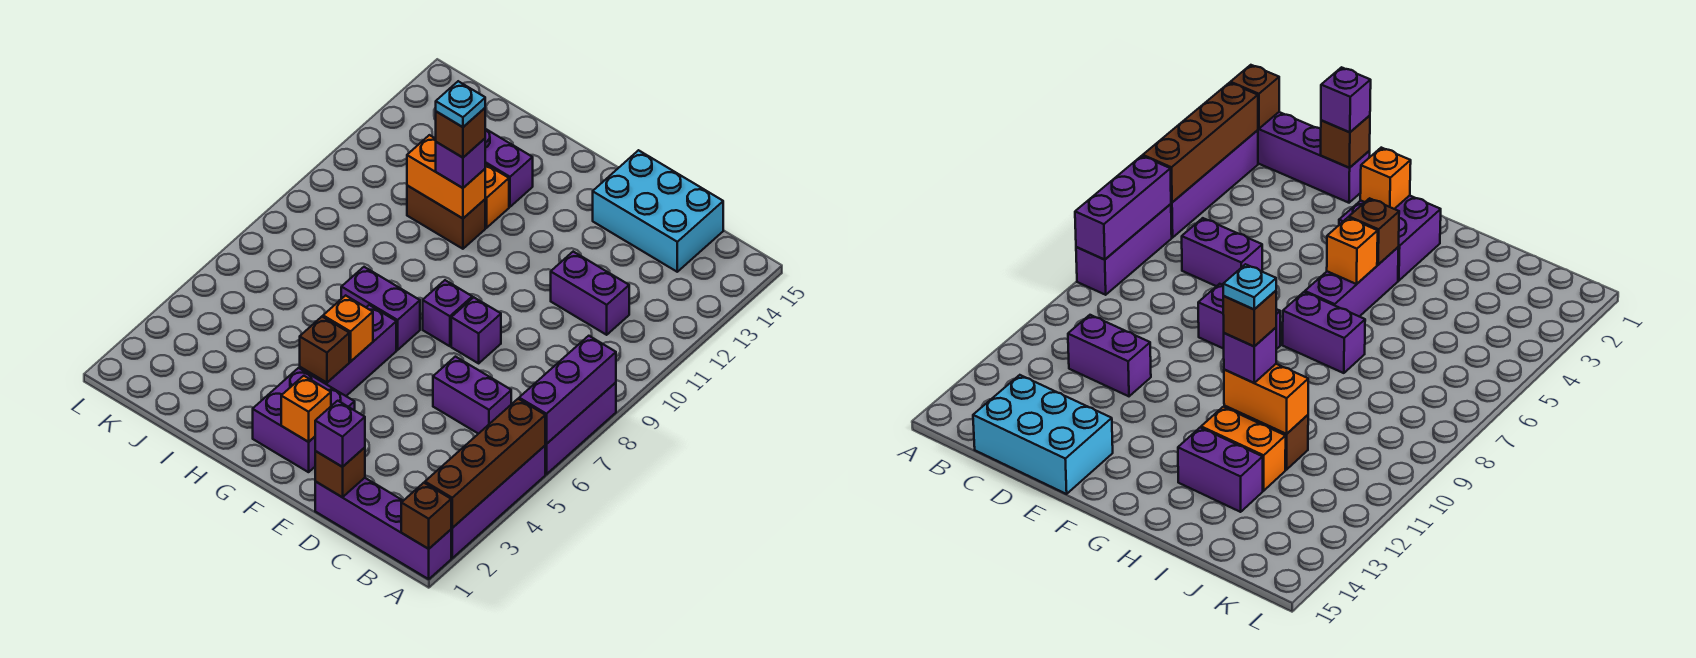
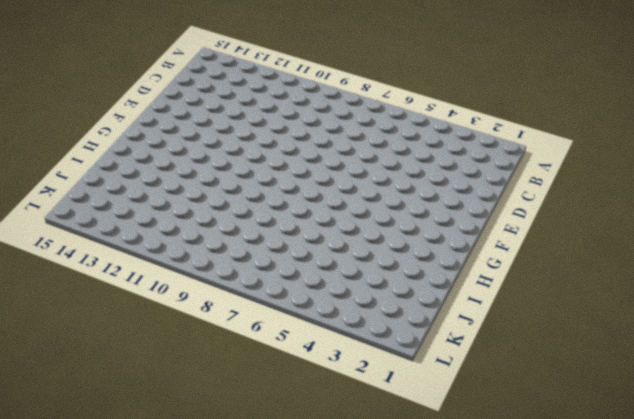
none -> purple 1x4 brick [315,478,451,579]
none -> purple 1x4 brick [451,446,545,558]
none -> purple 1x3 brick [545,383,616,474]

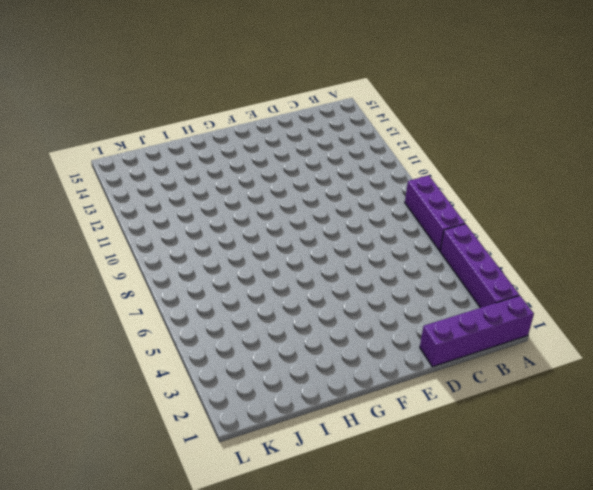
none -> purple 1x2 brick [433,357,511,434]
none -> purple 1x2 brick [551,252,629,335]
none -> cyan 2x3 brick [593,150,723,272]

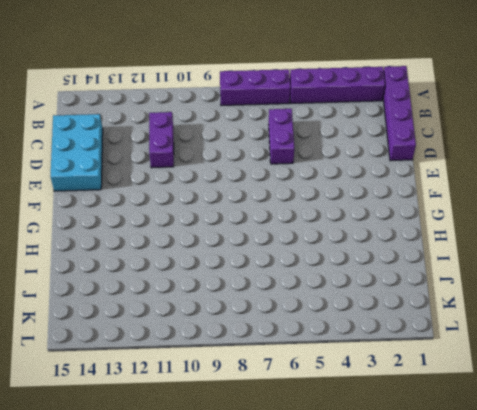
none -> purple 1x1 brick [451,297,501,363]
none -> purple 2x2 brick [253,368,355,472]
none -> purple 1x1 brick [423,280,472,346]

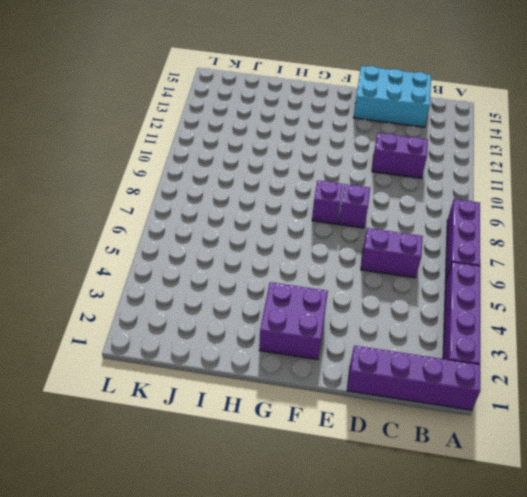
none -> purple 1x3 brick [300,305,396,396]
none -> purple 1x2 brick [341,267,420,350]
none -> brown 1x2 brick [407,186,485,249]

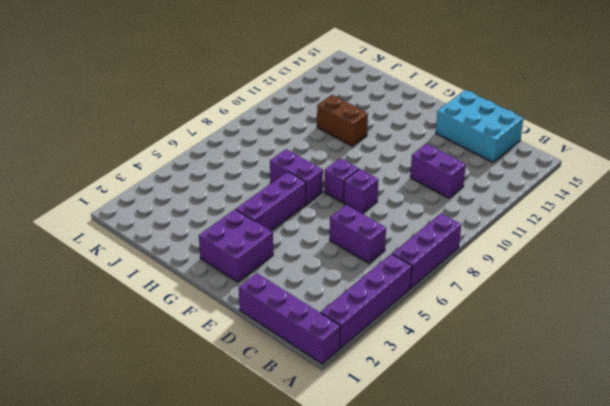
none -> orange 1x2 brick [485,164,509,228]
none -> purple 1x2 brick [485,129,533,207]
none -> brown 1x1 brick [401,483,451,549]

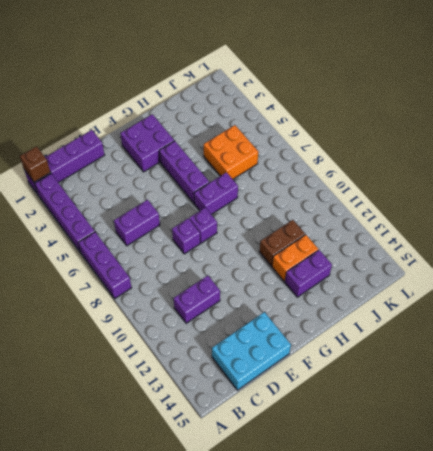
orange 2x2 brick [204,125,258,179] -> none
none -> brown 1x4 brick [425,399,545,528]
none -> purple 1x3 brick [519,336,616,444]
none -> brown 1x1 brick [315,447,365,497]

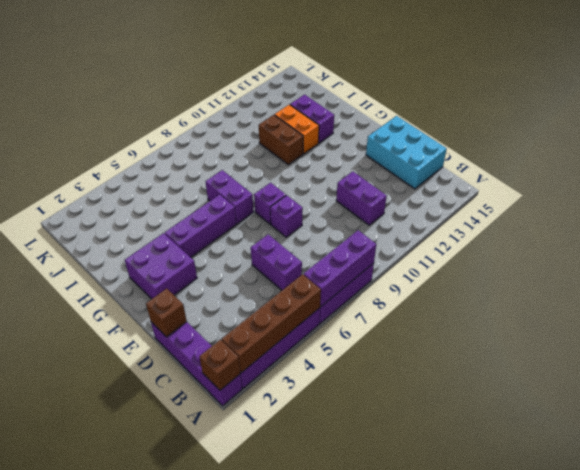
none -> orange 1x1 brick [281,376,331,442]
none -> brown 1x1 brick [300,317,349,383]
none -> orange 1x1 brick [323,295,373,362]

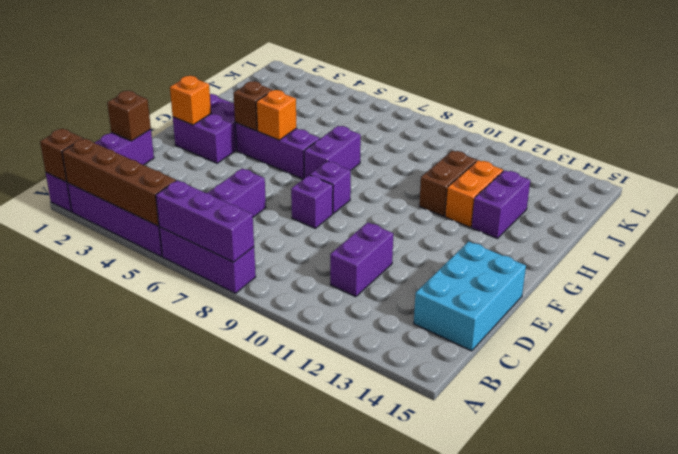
none -> orange 1x2 brick [407,135,485,218]
none -> purple 1x1 brick [315,401,365,467]
none -> purple 1x1 brick [436,139,485,188]

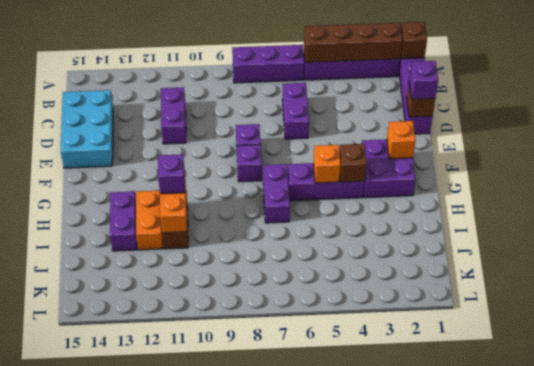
none -> purple 1x3 brick [519,336,616,444]
none -> brown 1x1 brick [436,108,485,158]
none -> cyan 1x1 plate [436,81,485,127]

